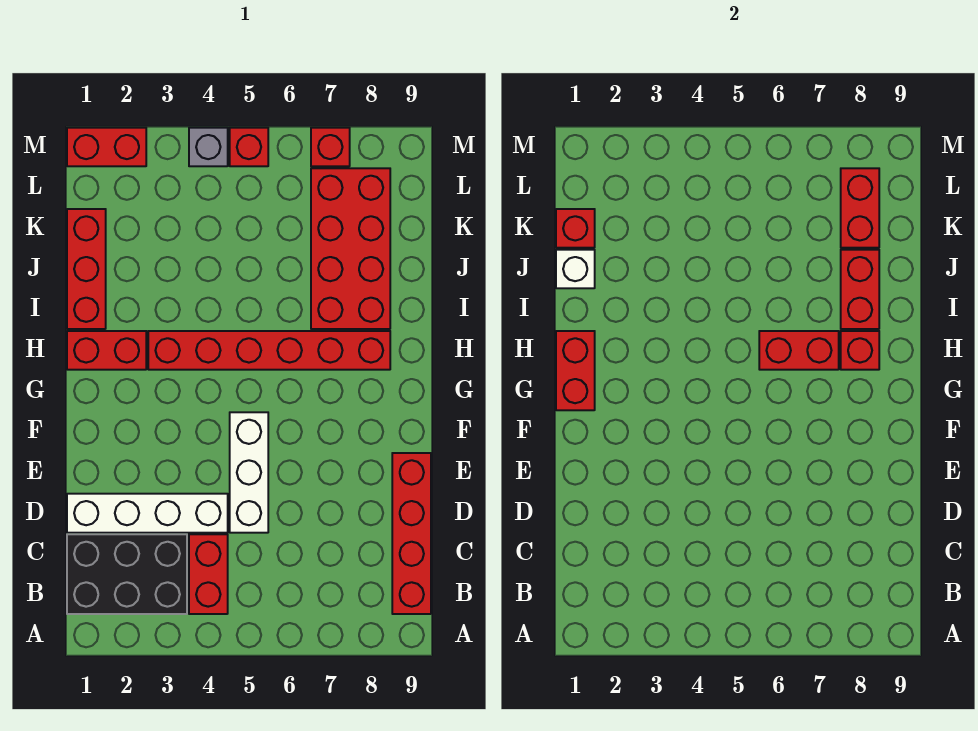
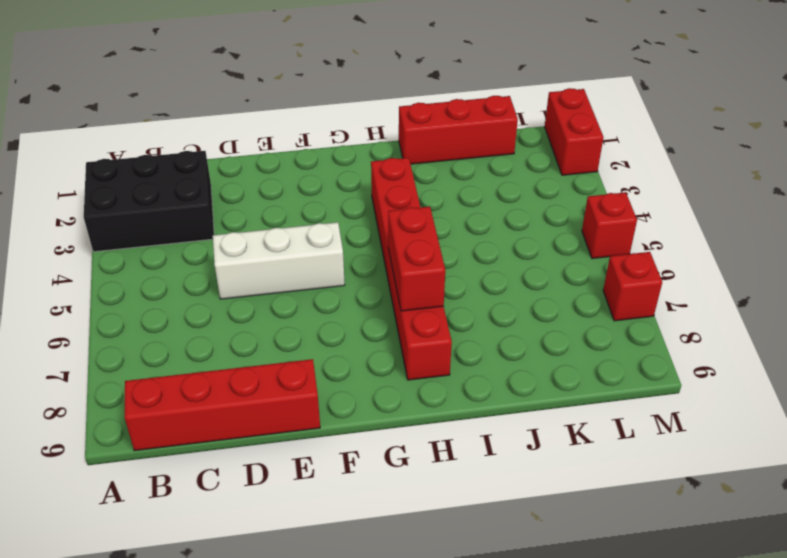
black 2x3 brick [84,151,214,252] -> black 2x3 brick turned to [67,534,187,614]
none -> red 1x2 brick [189,534,228,614]
none -> white 1x4 brick [67,494,228,533]
none -> red 1x2 brick [67,331,146,370]

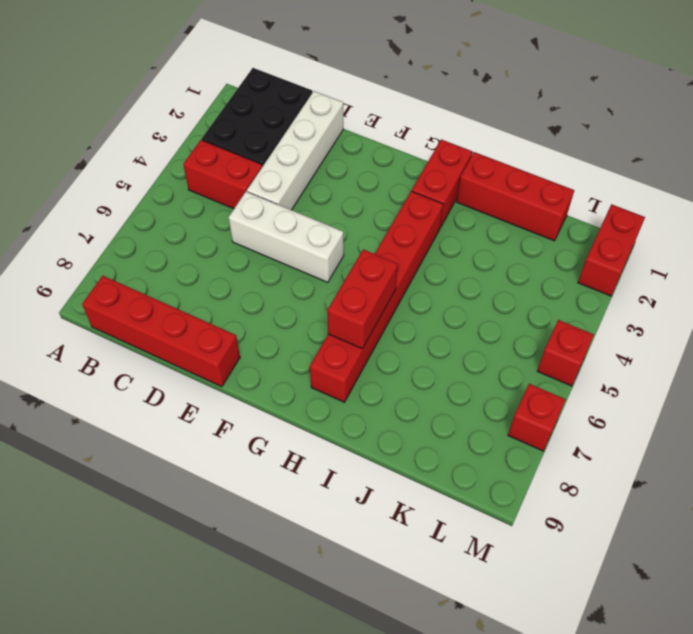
none -> red 2x4 brick [311,168,390,329]
none -> grey 1x1 brick [189,128,228,166]
none -> red 1x2 brick [556,331,595,410]

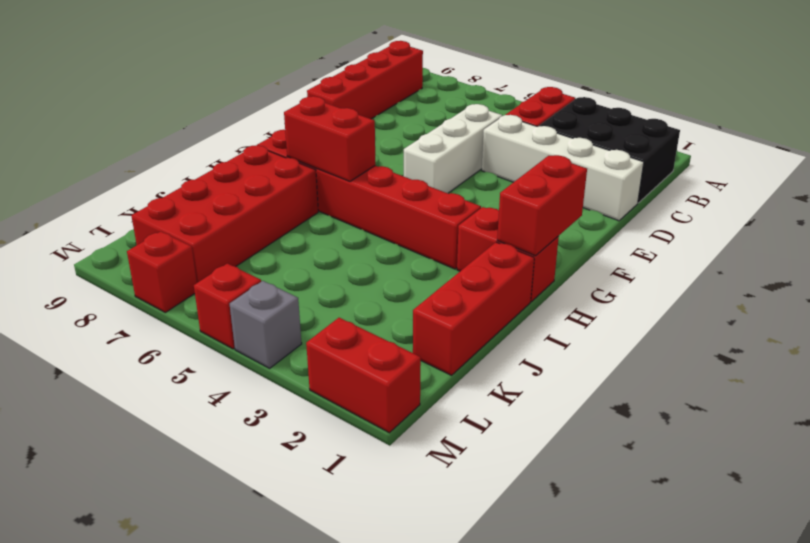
none -> red 1x1 brick [841,331,879,370]
none -> red 1x2 brick [841,250,879,329]
none -> white 1x1 brick [556,250,595,288]

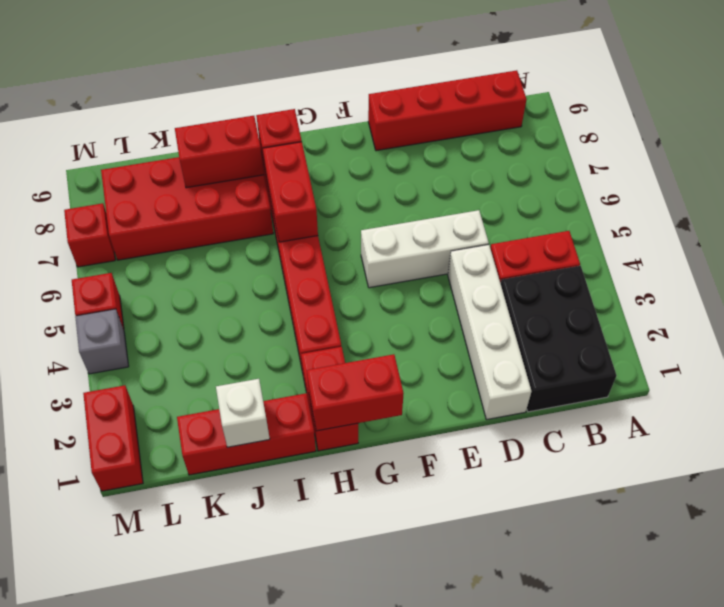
none -> red 1x1 brick [556,209,595,248]
none -> red 1x2 brick [841,168,879,248]

